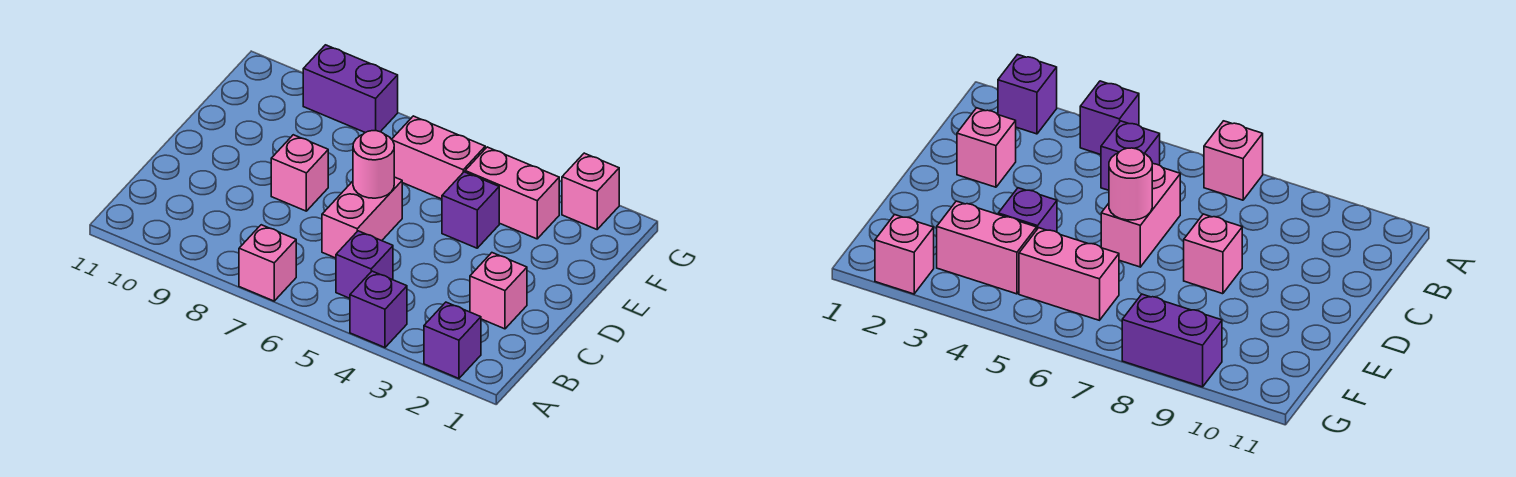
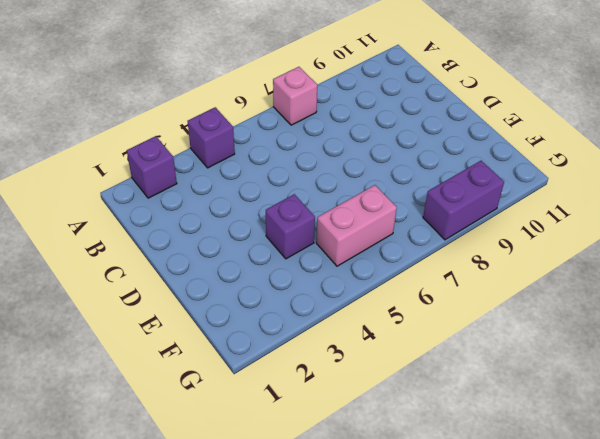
none -> purple 1x1 brick [336,231,393,298]
none -> pink 1x1 brick [470,253,527,329]
none -> pink 1x2 brick [322,177,402,258]

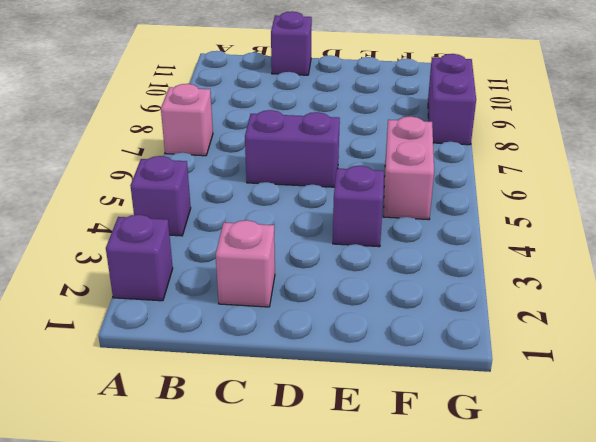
purple 1x2 brick [245,110,340,187] -> pink 1x2 brick [322,177,402,258]
purple 1x1 brick [271,11,312,75] -> purple 1x1 brick moved to [336,231,393,298]
none -> pink 1x1 brick [271,135,328,211]
none -> pink 1x2 brick [465,147,559,239]
none -> pink 1x1 brick [562,153,619,229]

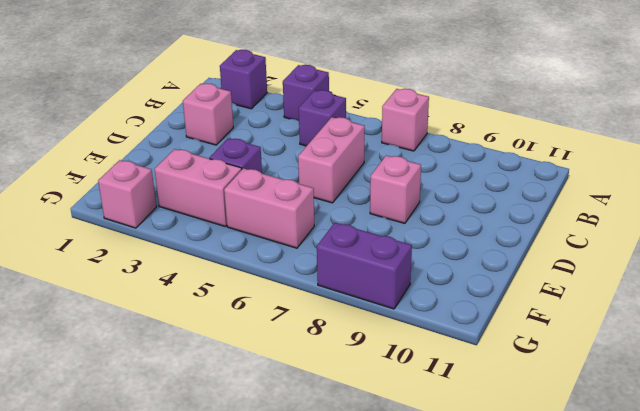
none -> pink 1x1 round brick [353,131,394,198]

